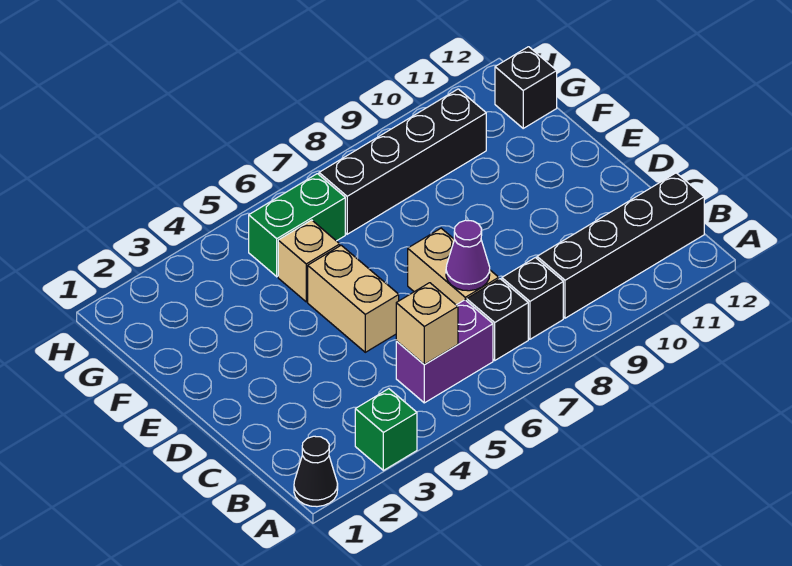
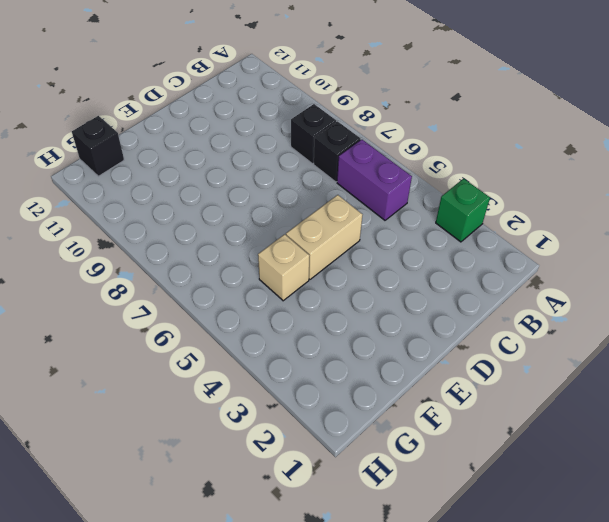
none -> black 1x1 cone [294,436,338,507]
none -> black 1x4 brick [537,173,704,318]
none -> tan 1x2 brick [408,228,499,305]

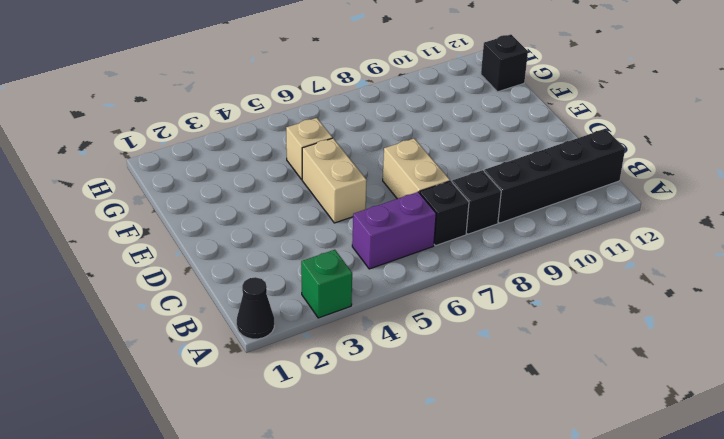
none -> green 1x2 brick [249,174,345,277]
none -> black 1x4 brick [319,89,486,234]
none -> tan 1x1 brick [396,283,458,365]

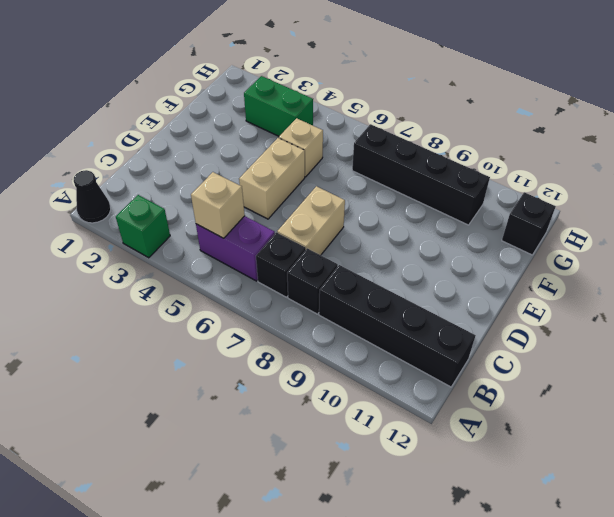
green 1x2 brick [244,76,313,136] -> green 1x2 brick moved to [249,174,345,277]
none -> purple 1x1 cone [446,220,490,291]

